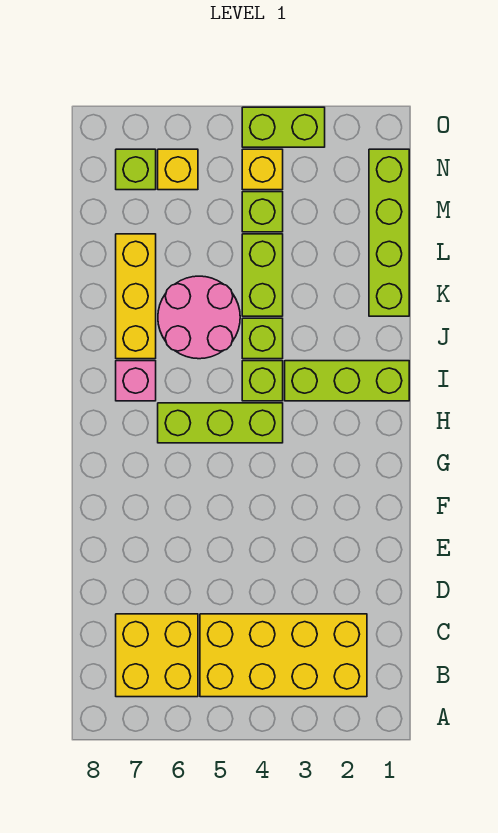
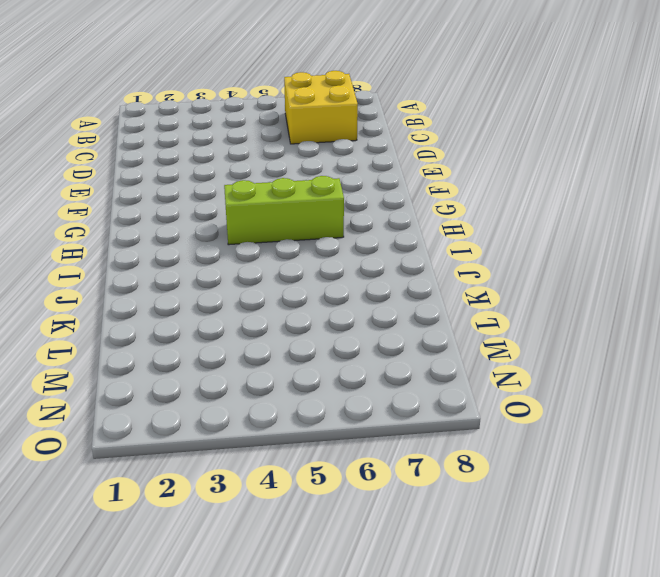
none -> yellow 2x4 brick [200,614,367,697]
none -> lime 1x3 brick [285,361,409,401]
none -> lime 1x1 brick [242,361,283,401]

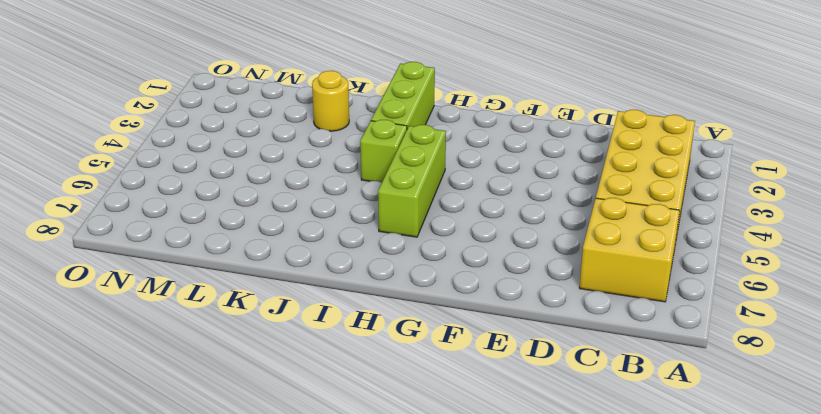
yellow 1x1 round brick [312,71,349,131] -> none
none -> pink 1x1 brick [116,361,156,401]
none -> lime 1x1 brick [242,318,283,359]
none -> pink 2x2 round brick [158,276,240,359]

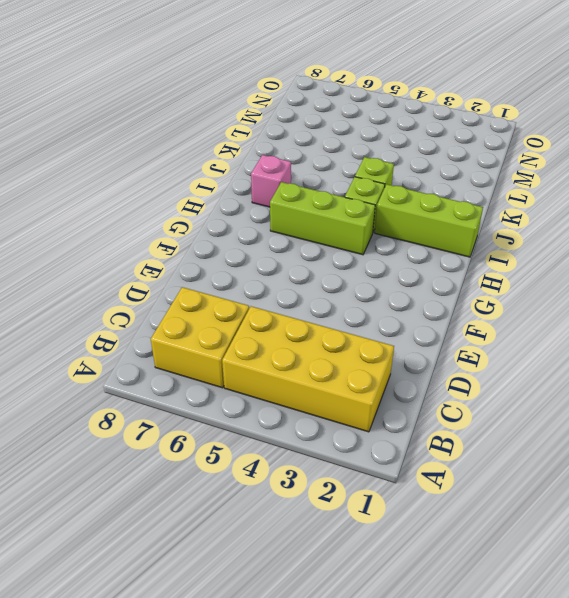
none -> pink 2x2 round brick [158,276,240,359]
none -> yellow 1x3 brick [116,234,156,359]
none -> lime 1x4 brick [369,149,409,316]

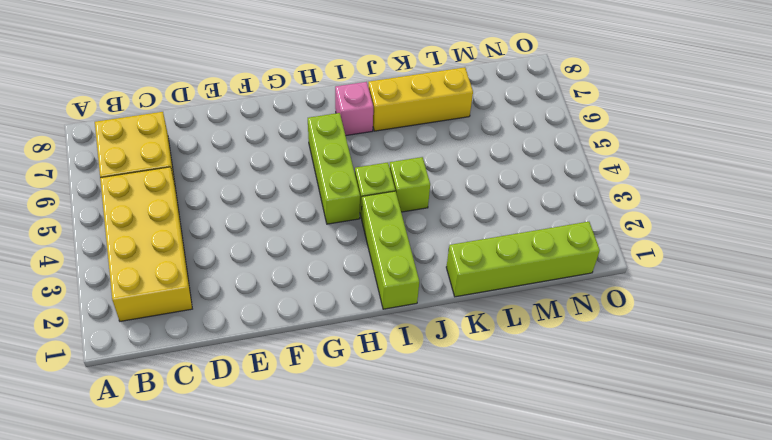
none -> pink 2x2 round brick [158,276,240,359]
none -> lime 1x2 brick [242,234,283,316]
none -> lime 1x1 brick [242,192,283,232]

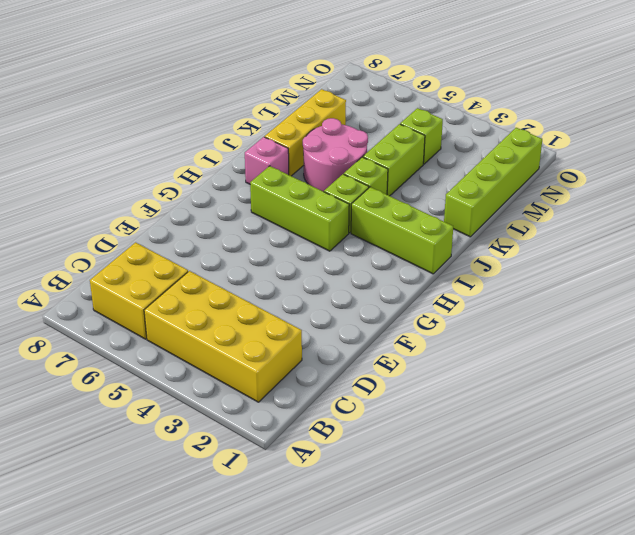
none -> yellow 1x1 brick [242,149,283,190]
none -> yellow 1x1 brick [158,149,198,190]
none -> lime 1x1 brick [116,149,156,190]

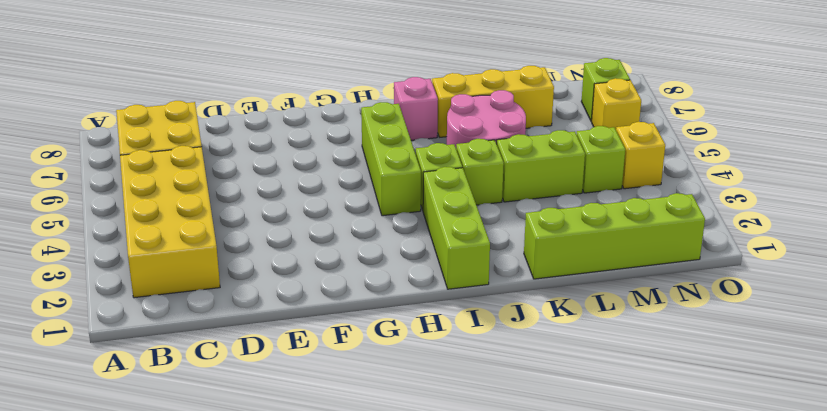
none -> lime 1x2 brick [242,107,325,147]

